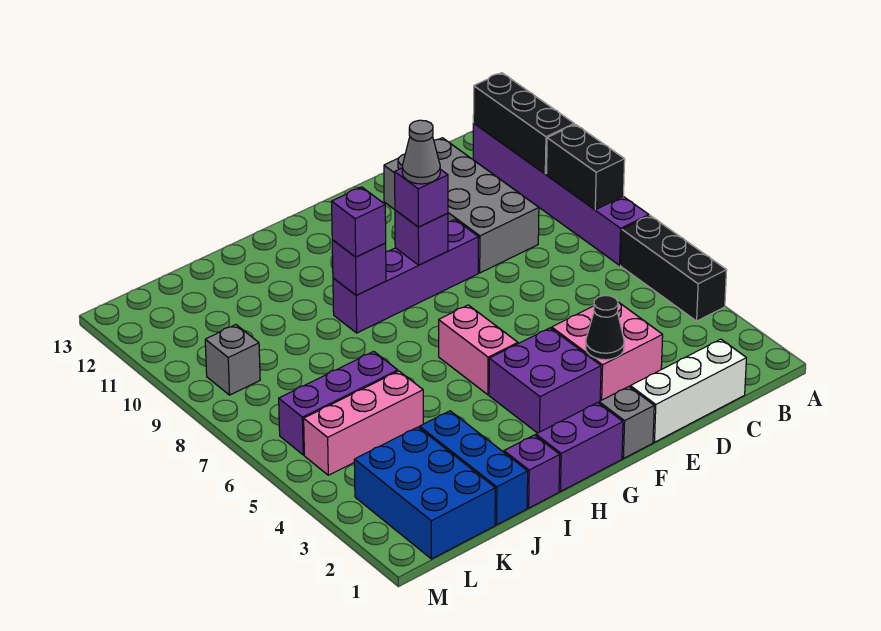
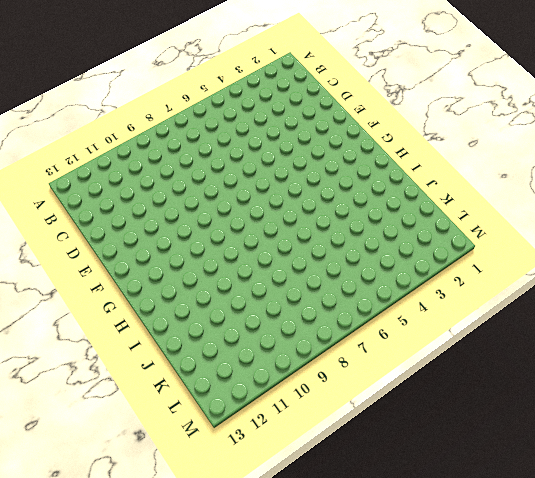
none -> black 1x3 brick [621,216,727,321]
none -> purple 1x6 brick [473,123,649,265]
none -> white 1x3 brick [630,339,746,442]

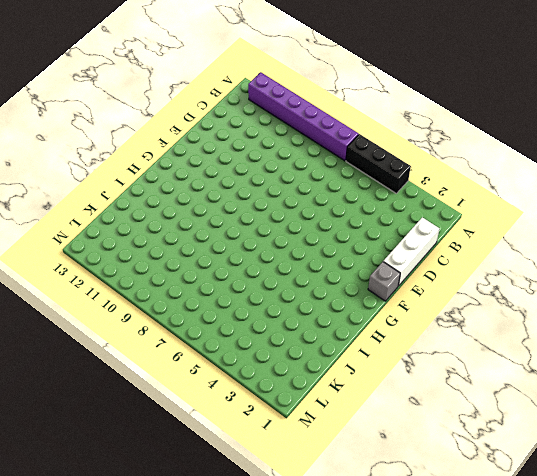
none -> grey 2x4 brick [384,138,539,273]
none -> pink 2x2 brick [552,302,663,401]
none -> purple 1x4 brick [333,220,479,333]

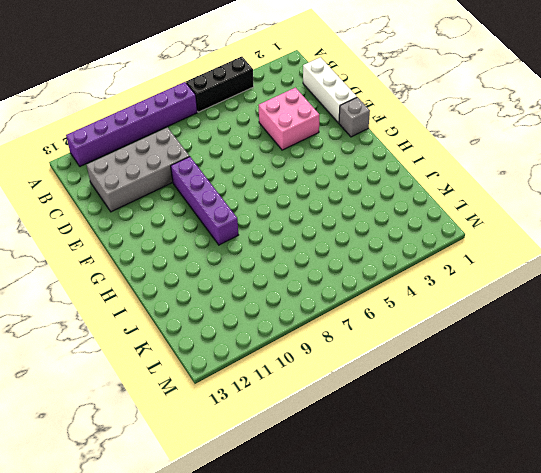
none -> purple 2x2 brick [489,328,601,433]
none -> purple 1x2 brick [536,403,623,491]
none -> pink 1x2 brick [439,305,518,395]

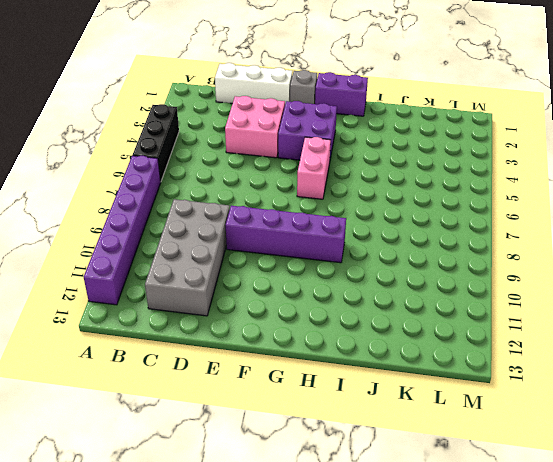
none -> purple 1x1 brick [504,435,560,508]
none -> blue 1x3 brick [420,411,528,525]
none -> pink 1x3 brick [304,371,423,475]

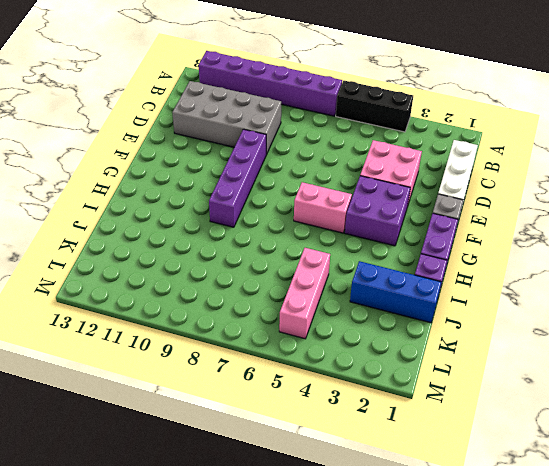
none -> purple 1x3 brick [279,351,398,455]
none -> blue 2x3 brick [354,427,495,559]
none -> grey 1x1 brick [205,325,260,395]

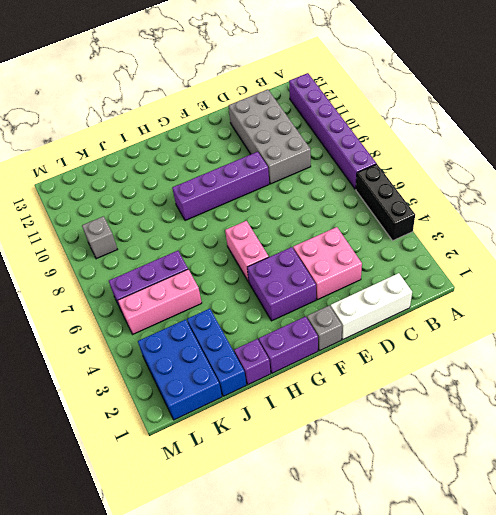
none -> black 1x2 brick [547,124,625,210]
none -> black 1x3 brick [473,73,574,174]
none -> black 1x1 cone [586,296,624,360]

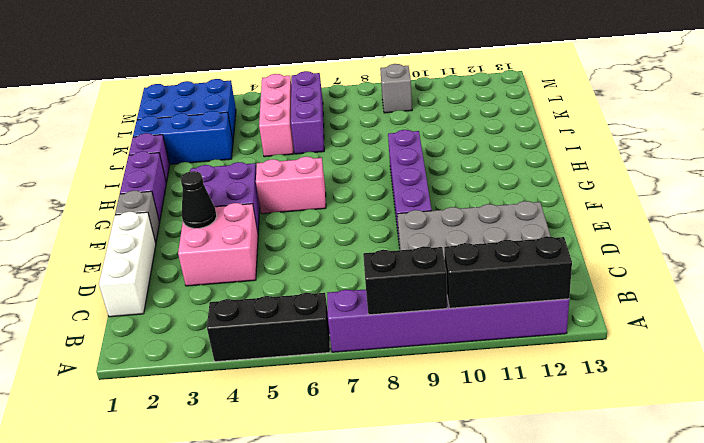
none -> purple 1x1 brick [395,210,448,265]
none -> purple 1x1 brick [332,240,386,295]
none -> purple 1x1 brick [395,168,448,227]

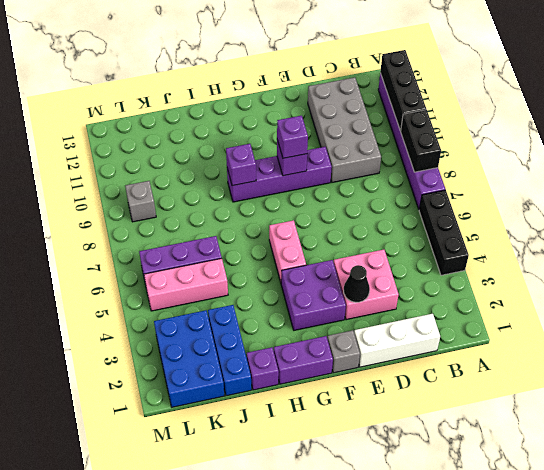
none -> purple 1x1 brick [332,187,386,257]
none -> grey 1x1 cone [402,120,440,184]

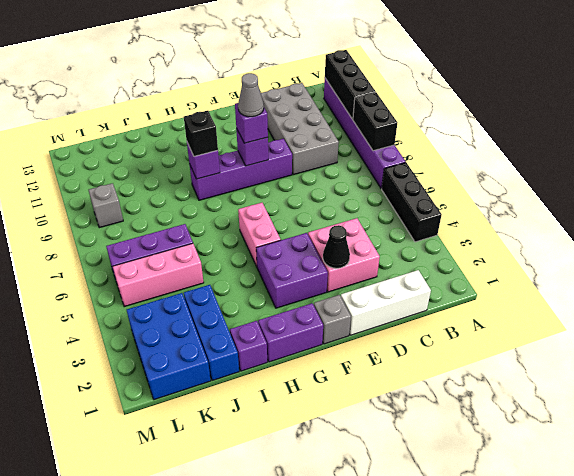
black 1x1 brick [184,111,218,156] -> purple 1x1 brick [332,187,386,257]

